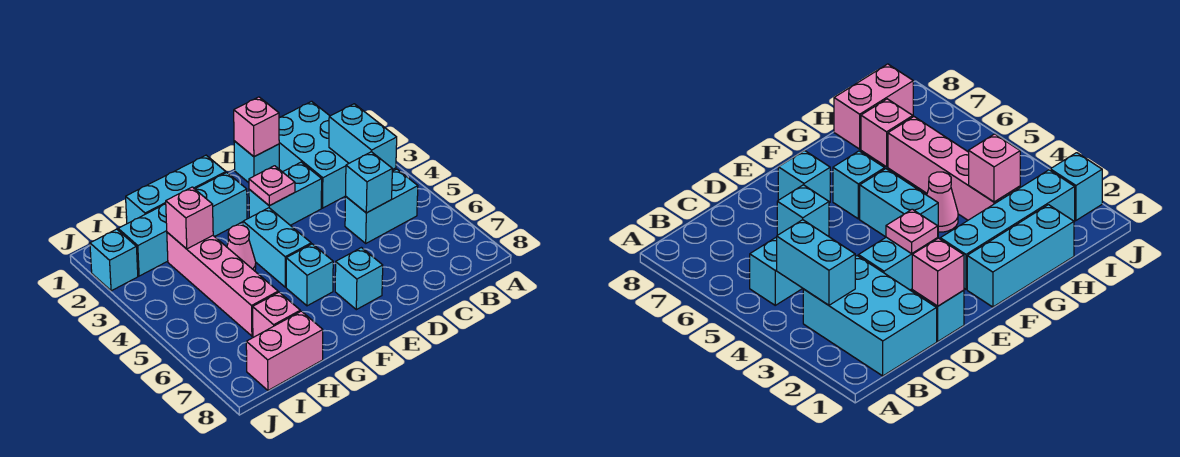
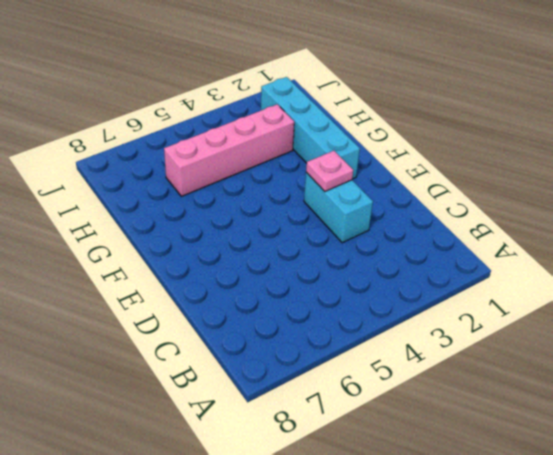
none -> cyan 2x3 brick [279,101,349,208]
none -> cyan 1x2 brick [345,169,418,243]
none -> cyan 1x1 brick [234,141,279,183]

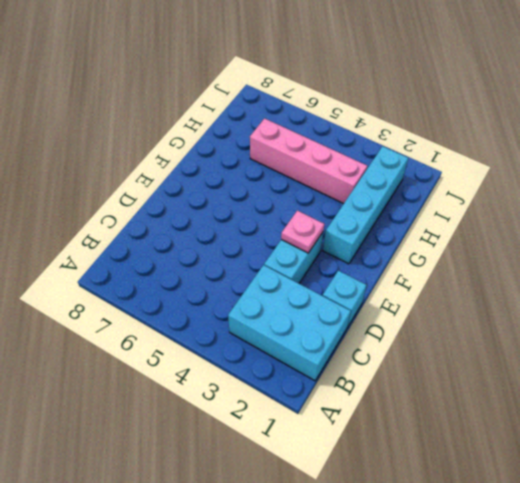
none -> cyan 1x2 brick [345,169,418,243]
none -> cyan 1x1 brick [335,248,383,310]
none -> cyan 1x3 brick [126,155,226,224]

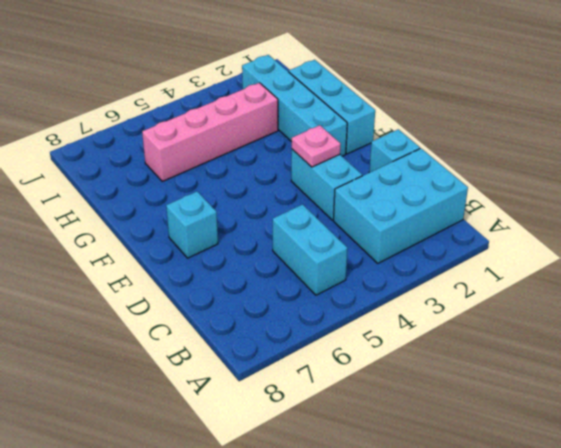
none -> cyan 1x2 brick [243,208,311,287]
none -> cyan 1x1 brick [286,244,333,306]
none -> pink 1x1 cone [227,225,256,271]

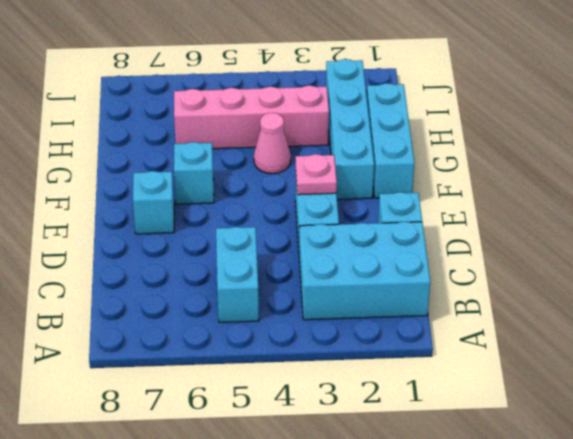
none -> cyan 1x2 brick [243,208,311,287]
none -> pink 1x1 brick [253,292,300,337]
none -> pink 1x2 brick [246,311,323,390]

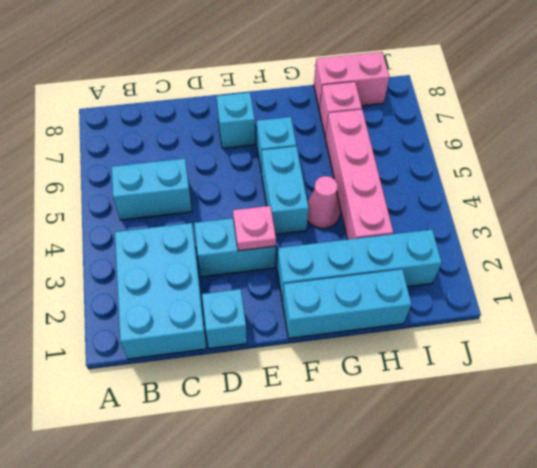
none -> cyan 1x1 brick [90,229,138,291]
none -> cyan 1x2 brick [329,104,397,170]
none -> cyan 1x1 brick [346,152,392,213]

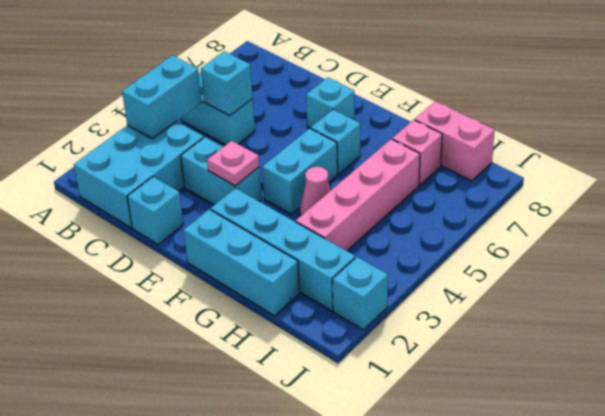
none -> pink 1x1 brick [234,97,279,157]
none -> pink 1x1 brick [166,187,213,249]

